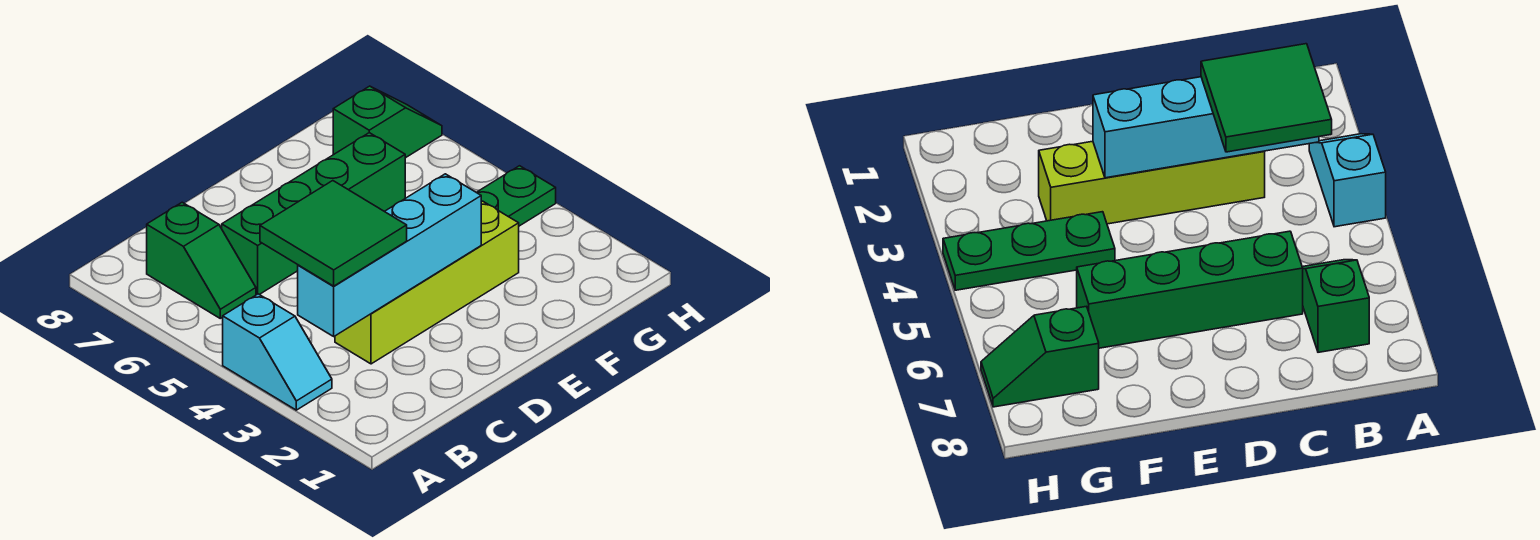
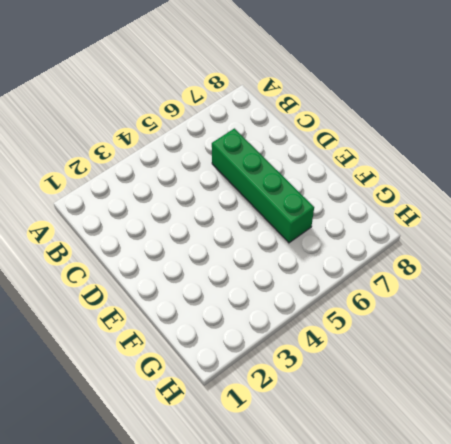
none -> cyan 1x2 slope [223,294,332,410]
none -> green 1x2 slope [147,202,256,318]

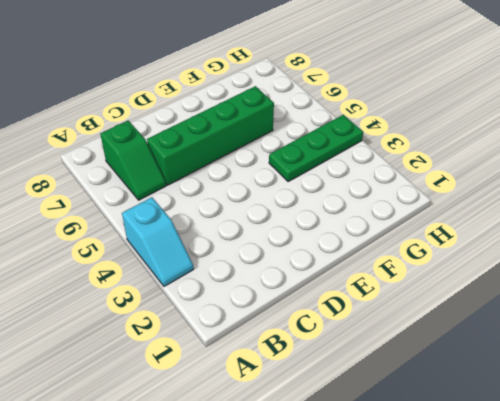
none -> lime 1x4 brick [335,201,519,364]
none -> green 1x2 slope [333,86,442,158]

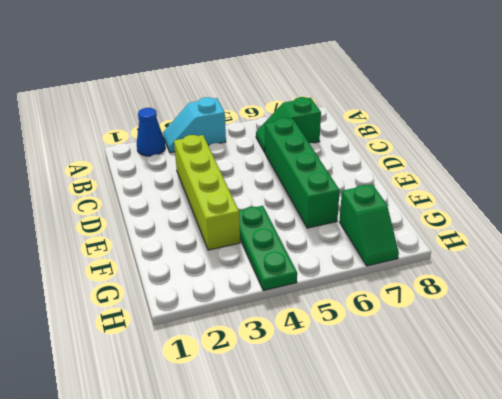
blue 1x1 cone [137,108,165,156] -> none
none -> cyan 1x4 brick [298,174,481,336]
none -> green 2x2 tile [260,181,407,286]

